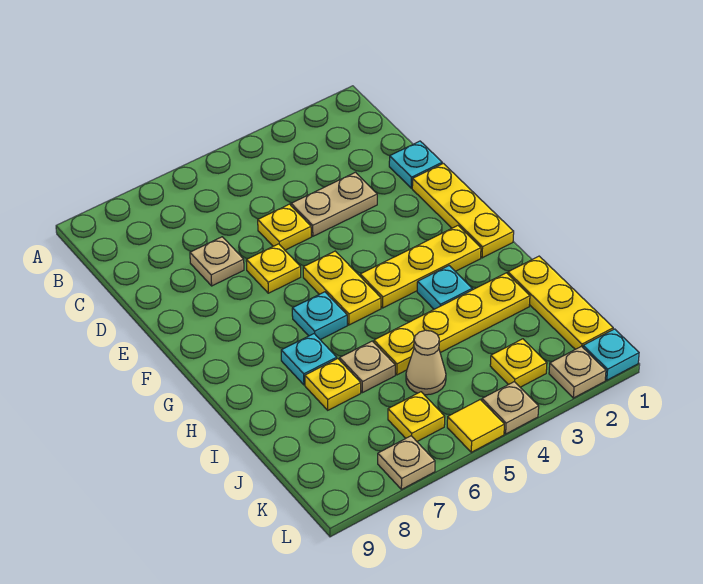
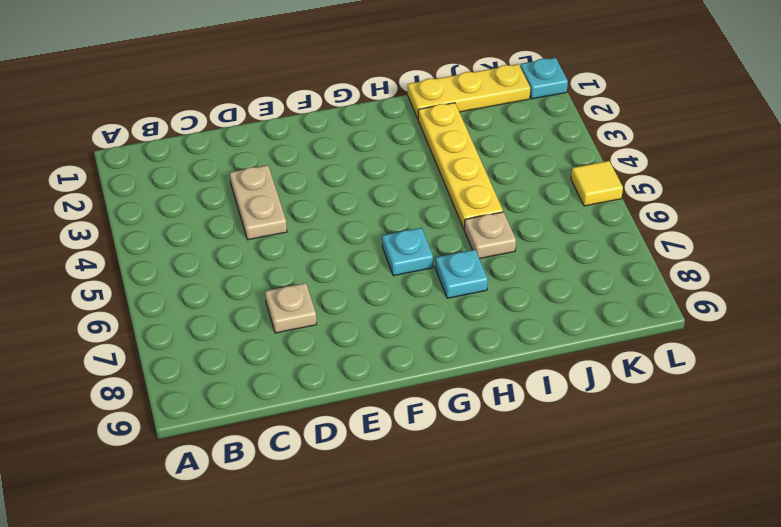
none -> cyan 1x1 plate [389,141,442,188]
none -> yellow 1x1 plate [258,204,311,250]
none -> yellow 1x3 plate [412,163,514,258]

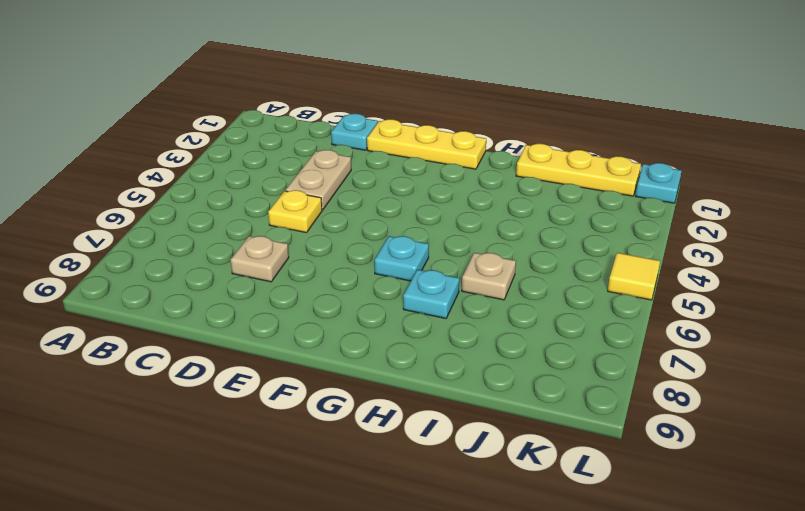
none -> yellow 1x1 plate [246,244,301,293]
none -> yellow 1x2 plate [303,251,381,325]
none -> yellow 1x3 plate [360,226,481,308]

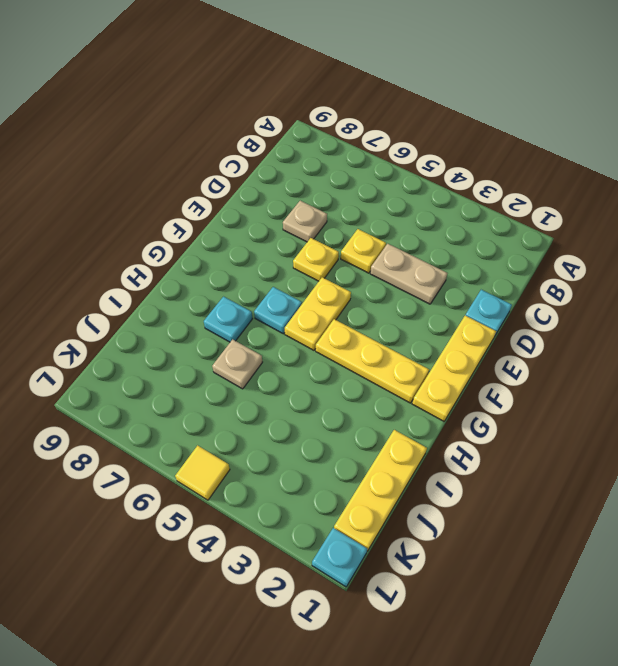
none -> cyan 1x1 plate [417,266,472,309]
none -> yellow 1x4 plate [374,273,530,375]
none -> yellow 1x1 plate [305,359,361,410]

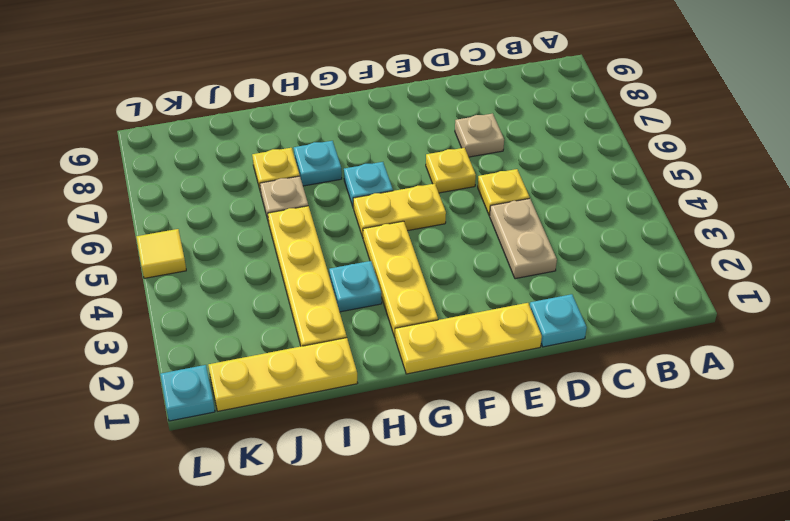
none -> tan 1x1 cone [406,330,446,395]
none -> yellow 1x1 plate [490,339,547,387]
none -> yellow 1x1 plate [388,392,445,441]

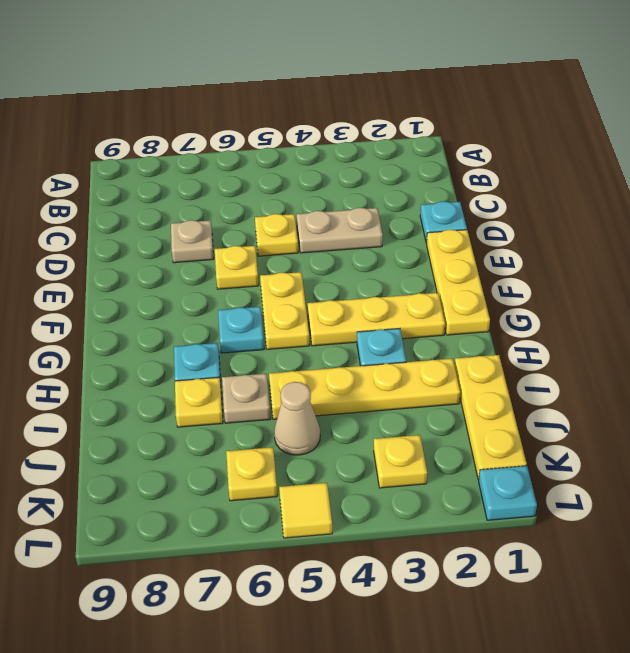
none -> tan 1x1 plate [549,346,606,398]
none -> tan 1x1 plate [482,382,539,434]
none -> tan 1x1 plate [378,436,435,489]

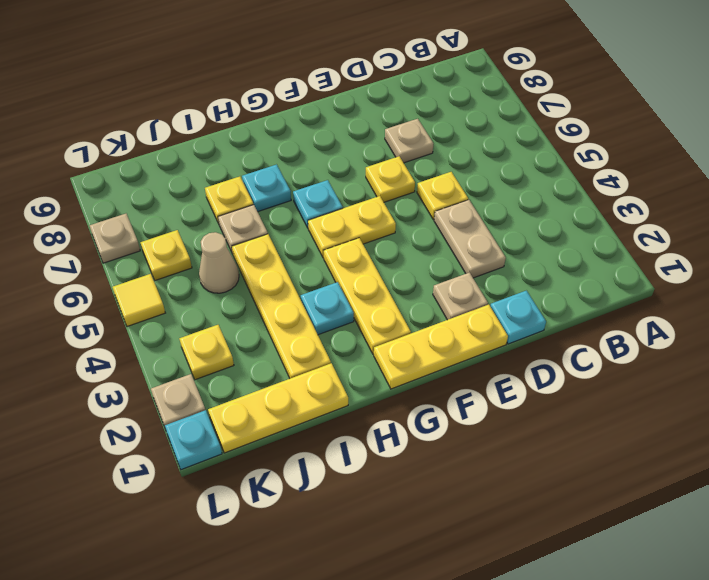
tan 1x1 plate [433,273,488,320] -> tan 1x1 plate moved to [482,382,539,434]

